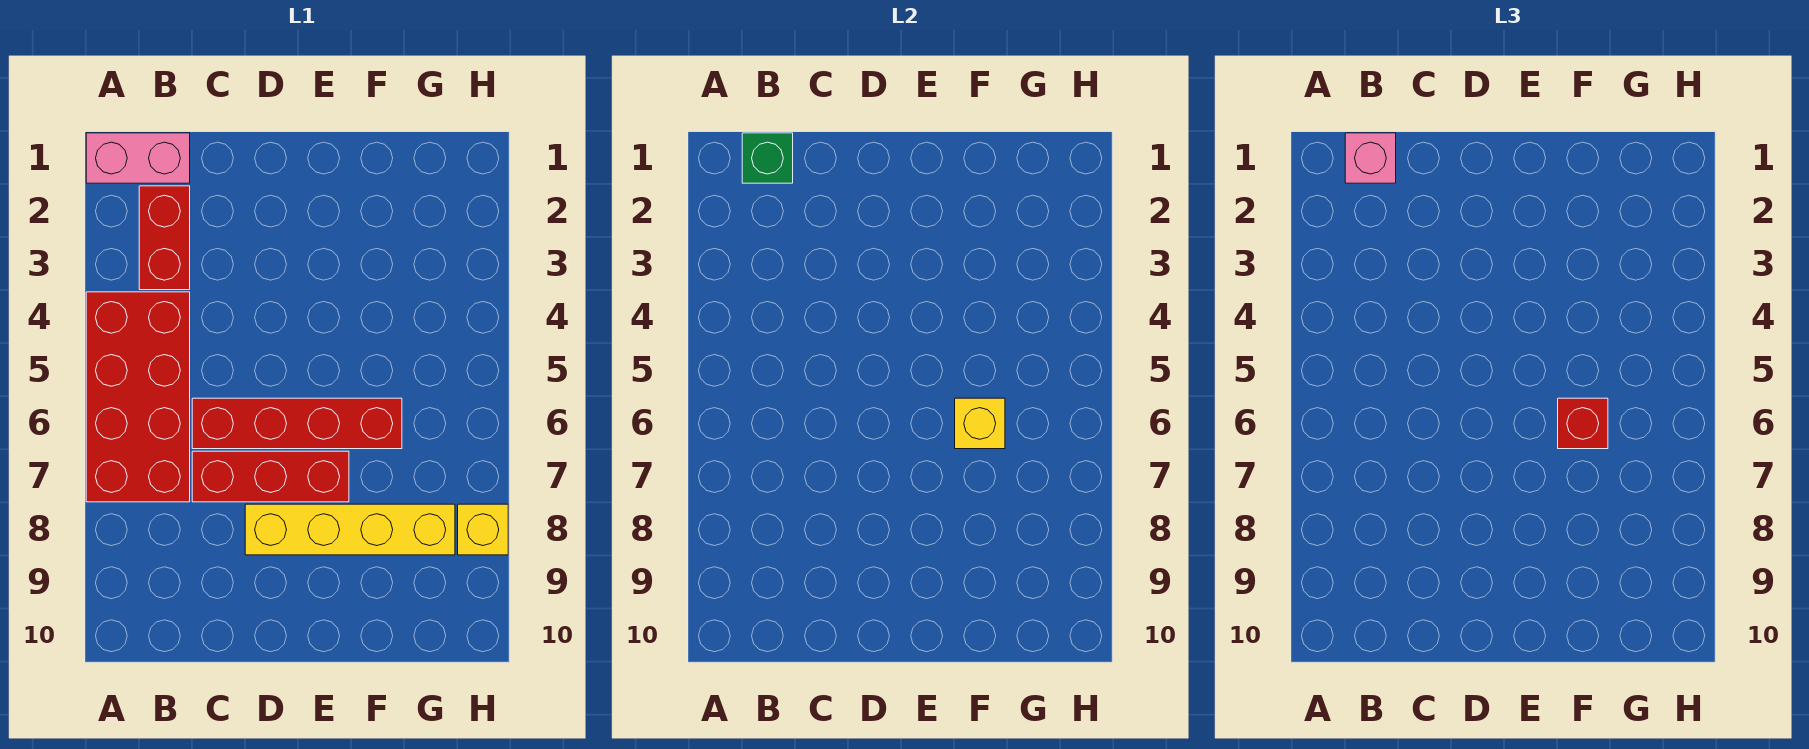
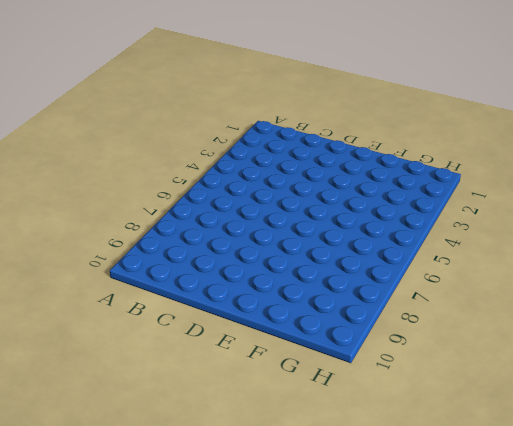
none -> pink 1x2 brick [86,133,190,183]
none -> red 2x4 brick [86,292,190,502]

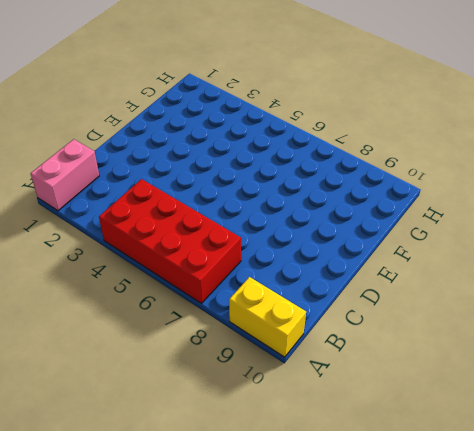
yellow 1x2 brick [229,277,306,357] -> none
none -> red 1x2 brick [139,186,190,290]
none -> red 1x4 brick [192,398,402,449]

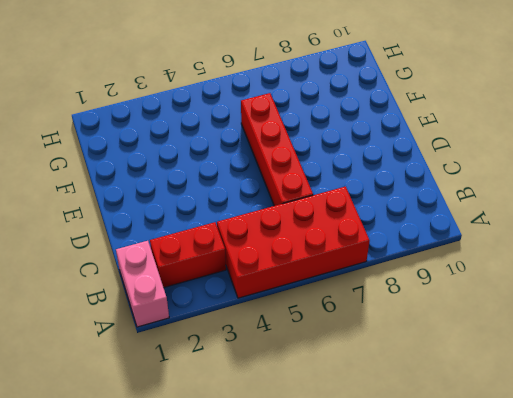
none -> red 1x3 brick [192,451,349,502]
none -> yellow 1x4 brick [245,504,455,555]

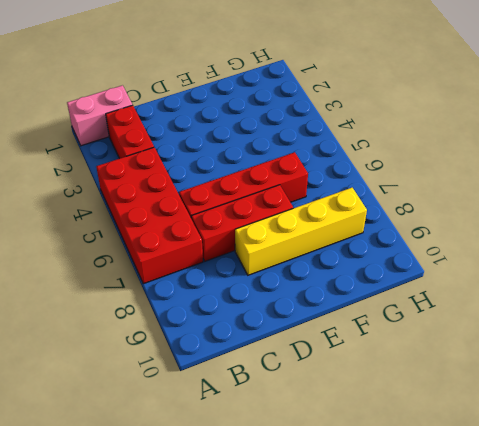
none -> yellow 1x1 brick [458,504,508,555]
none -> green 1x1 brick [742,133,793,183]

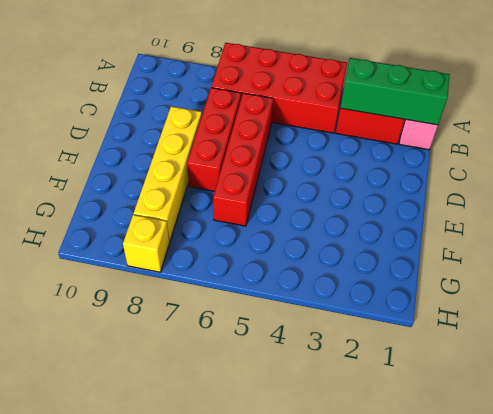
green 1x3 brick [340,58,450,125] -> green 1x1 brick [742,133,793,183]
none -> yellow 1x1 brick [955,398,1005,449]
none -> pink 1x1 brick [1345,133,1396,183]

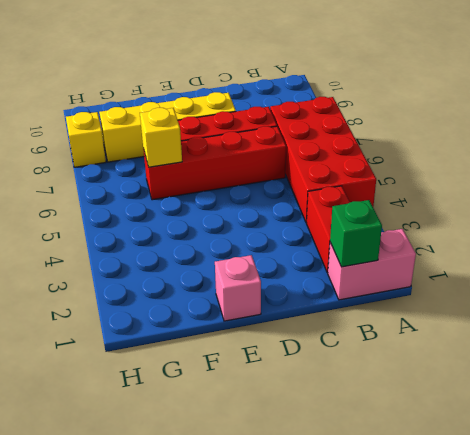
pink 1x1 brick [215,255,261,321] -> pink 1x1 brick moved to [1345,133,1396,183]
none -> red 1x1 brick [1558,398,1608,449]

